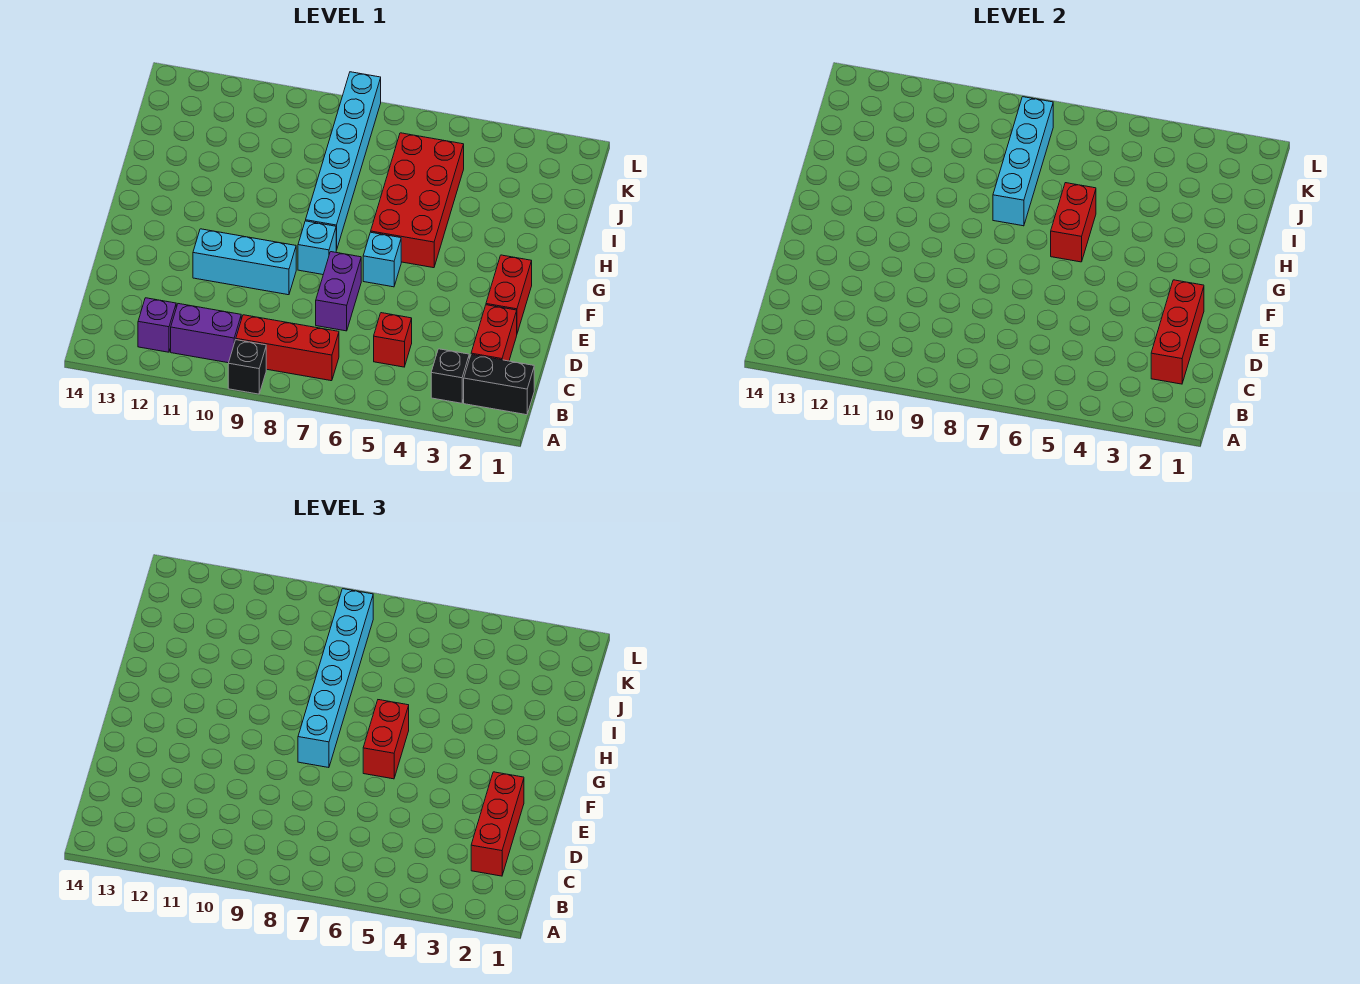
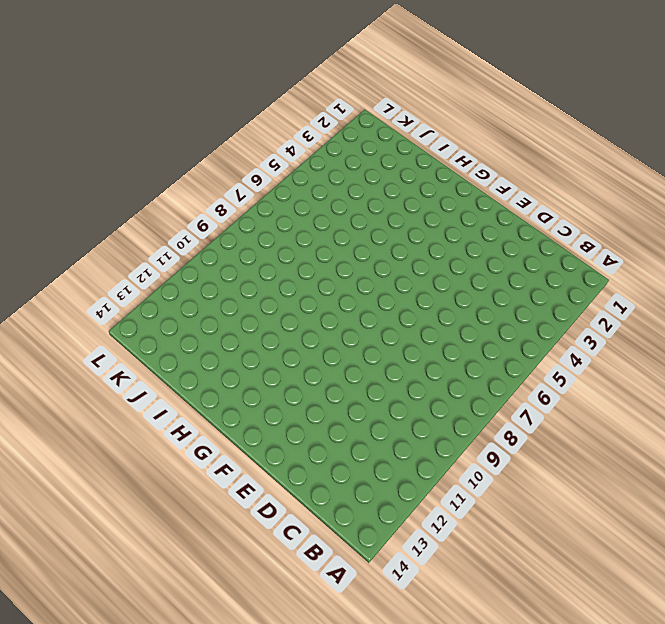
none -> black 1x1 brick [228,340,266,394]
none -> black 1x2 brick [464,355,534,415]
none -> black 1x1 brick [431,349,469,403]

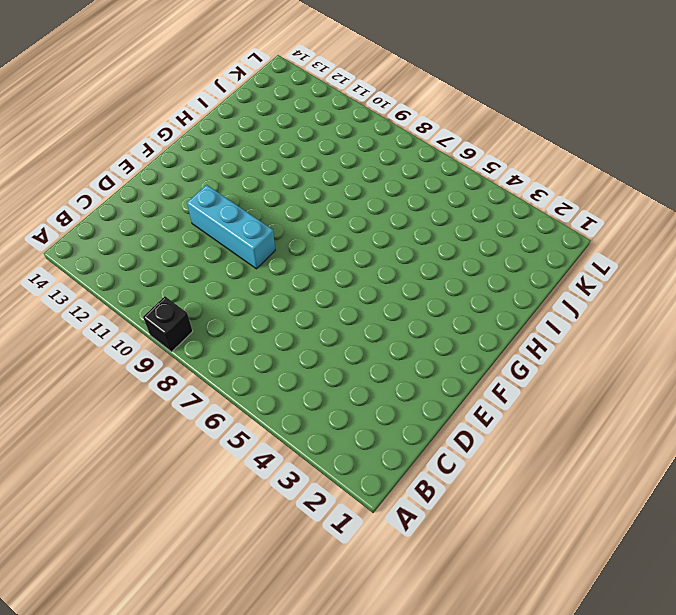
none -> black 1x2 brick [464,355,534,415]
none -> black 1x1 brick [431,349,469,403]
none -> red 1x3 brick [236,315,339,381]

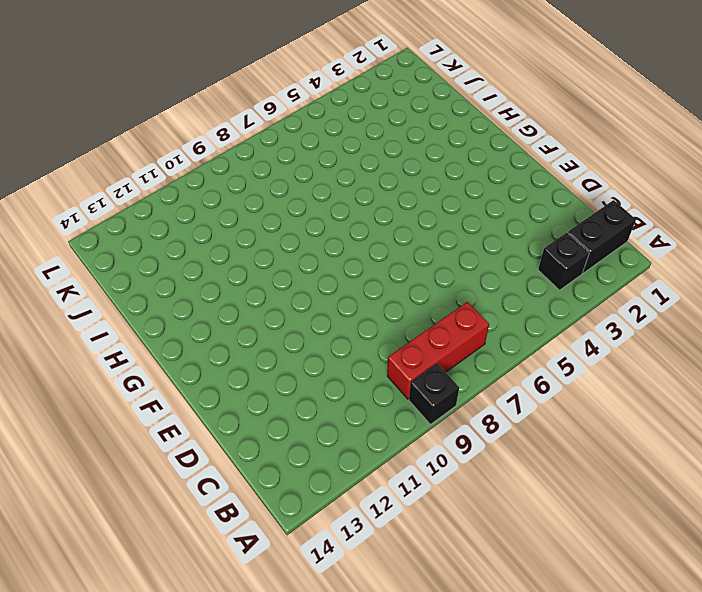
none -> purple 1x2 brick [171,304,241,363]
none -> purple 1x1 brick [138,298,176,352]
none -> red 1x2 brick [471,305,517,361]

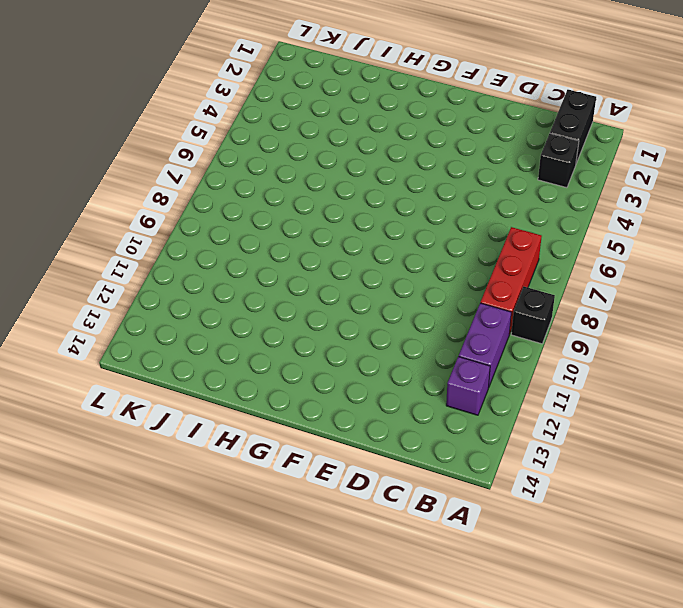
none -> red 1x2 brick [471,305,517,361]
none -> red 1x1 brick [374,313,412,367]
none -> purple 1x2 brick [316,252,361,331]

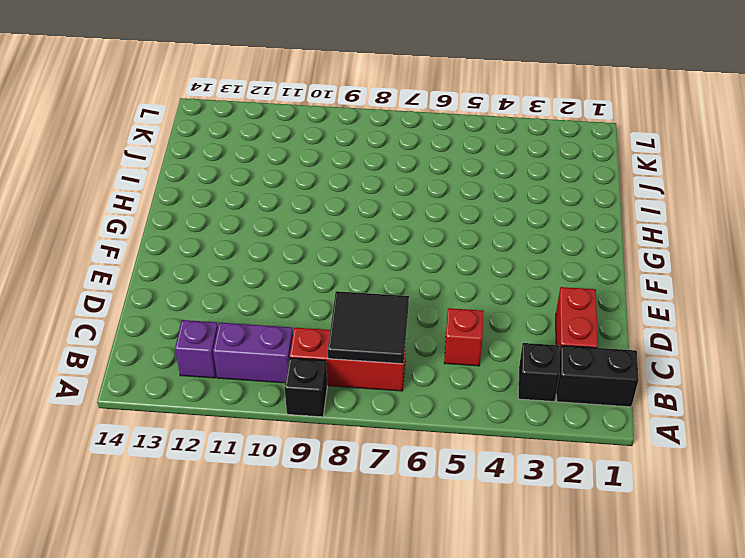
black 2x2 tile [328,291,409,364] -> none
none -> purple 1x2 brick [316,252,361,331]
none -> red 1x2 brick [486,255,532,333]
none -> cyan 1x3 brick [193,229,296,295]

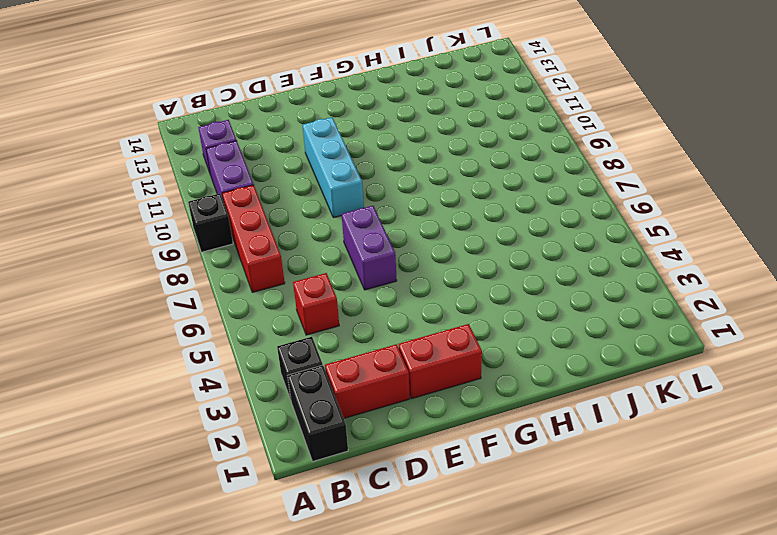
purple 1x2 brick [342,206,397,290] -> purple 1x2 brick turned to [316,252,361,331]
none -> cyan 1x1 brick [363,232,401,287]
none -> cyan 1x1 brick [298,221,336,275]
none -> red 2x4 brick [371,133,464,268]

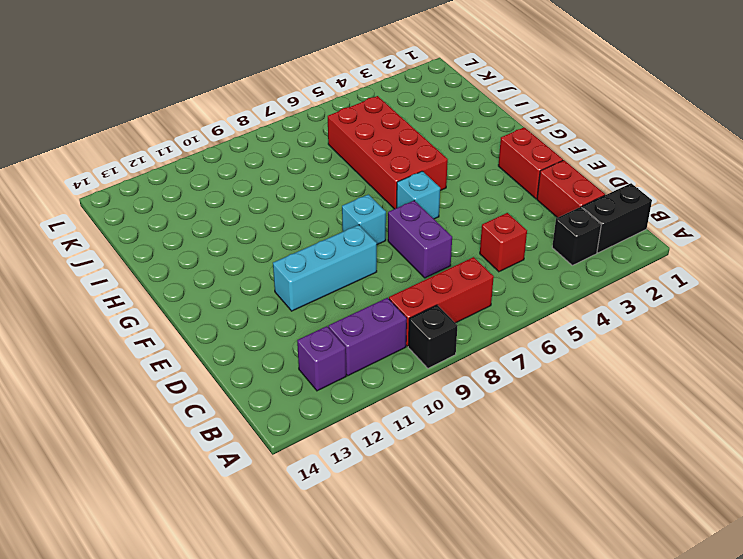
none -> cyan 1x6 brick [306,72,381,250]
none -> red 1x3 brick [1151,280,1204,384]
none -> red 1x2 brick [1051,183,1096,262]

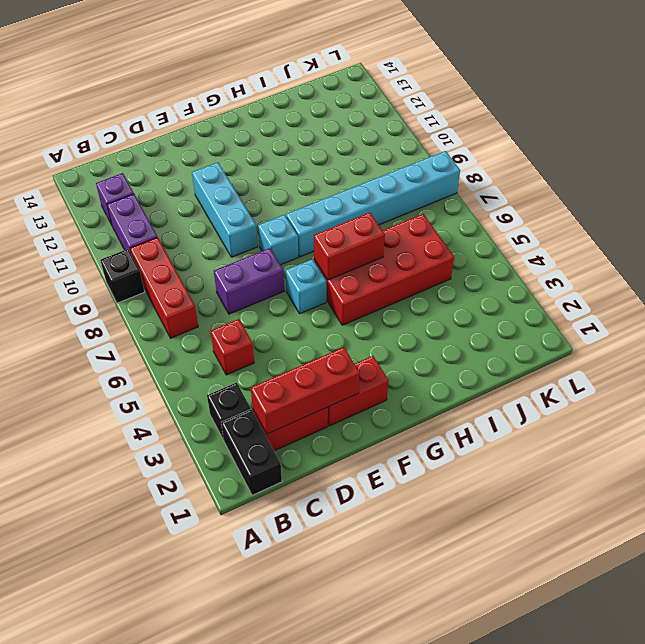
none -> cyan 1x4 brick [993,97,1053,226]
none -> red 1x3 brick [471,772,524,876]
none -> red 1x2 brick [363,700,409,779]

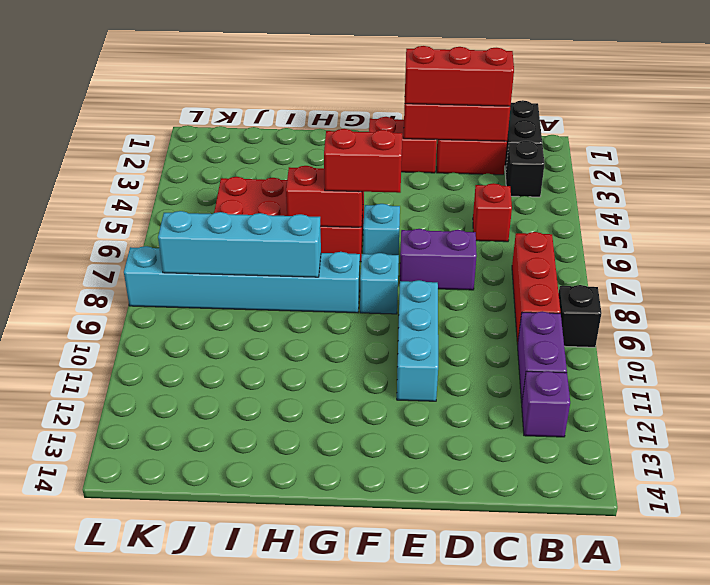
none -> cyan 1x6 brick [298,589,373,768]

